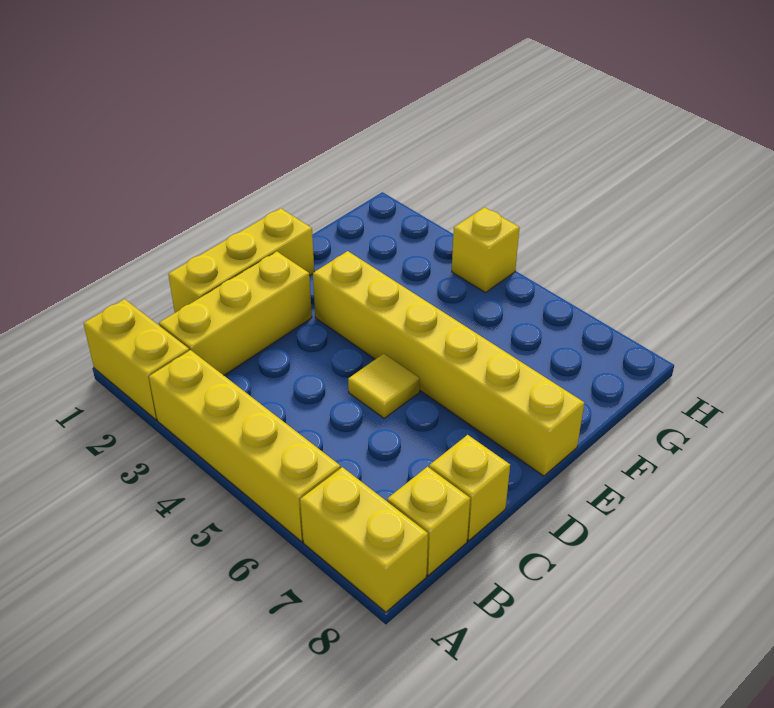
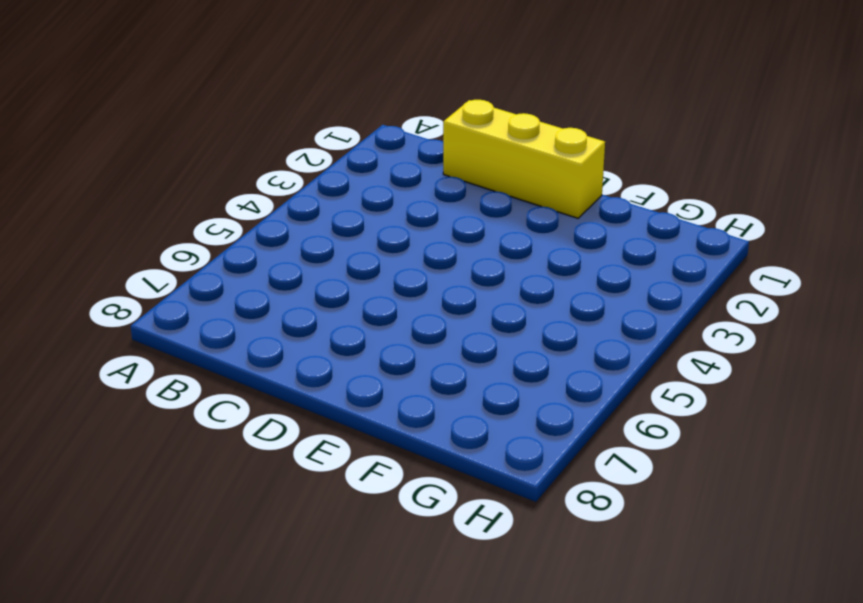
none -> yellow 1x2 brick [84,299,189,420]
none -> yellow 1x4 brick [149,350,340,542]

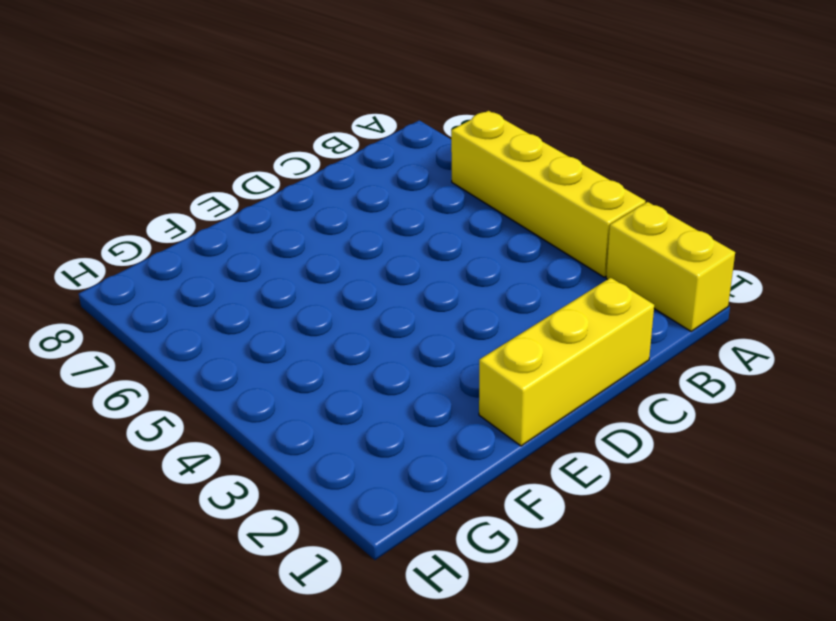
none -> yellow 1x2 brick [300,467,428,612]
none -> yellow 1x3 brick [159,252,312,375]

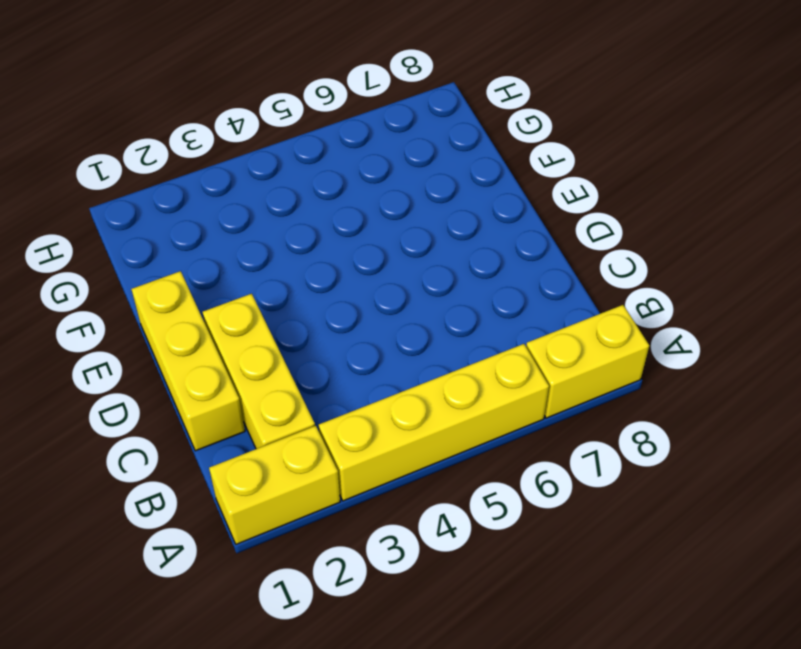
none -> yellow 1x1 brick [387,467,470,575]
none -> yellow 1x1 brick [429,435,510,541]

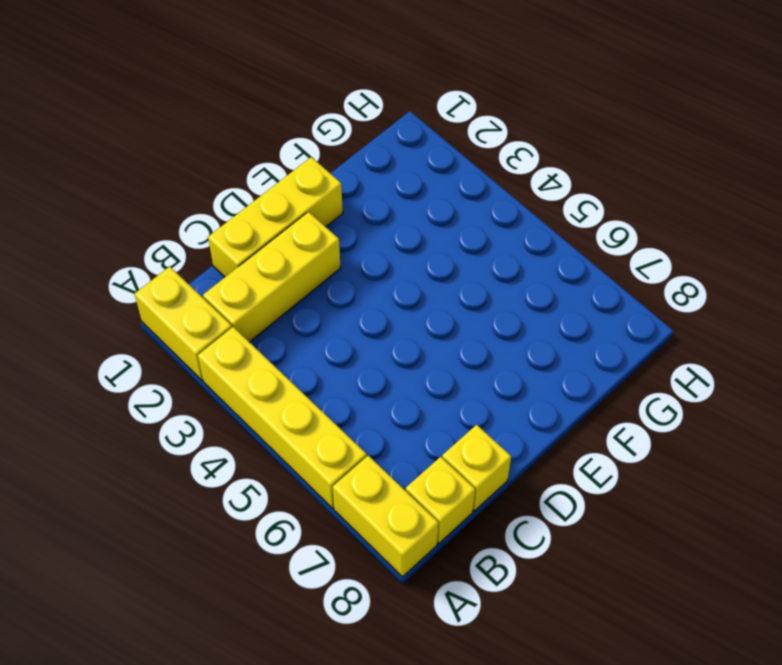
none -> yellow 1x1 tile [348,354,420,418]
none -> yellow 1x6 brick [313,251,584,476]

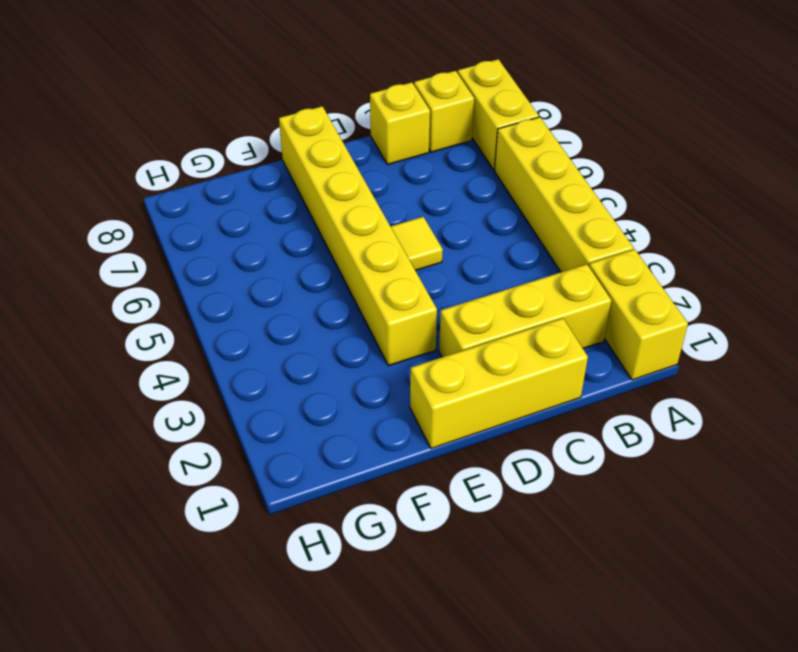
none -> yellow 1x1 brick [452,207,520,293]

